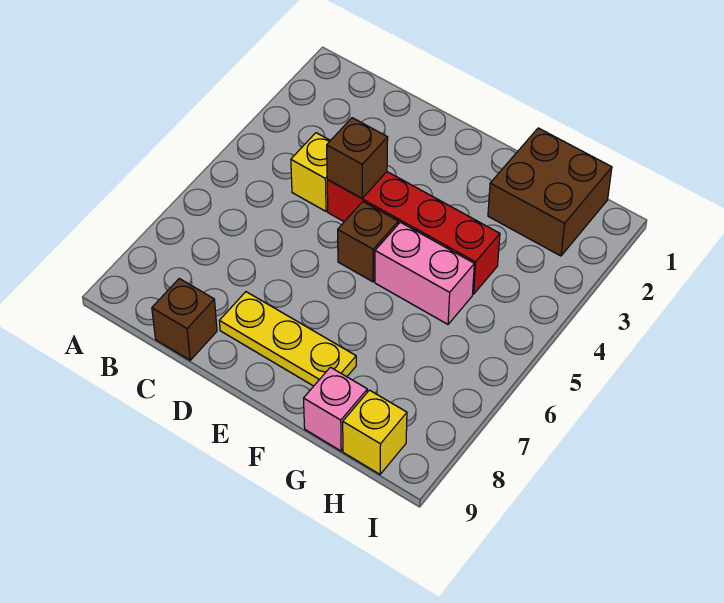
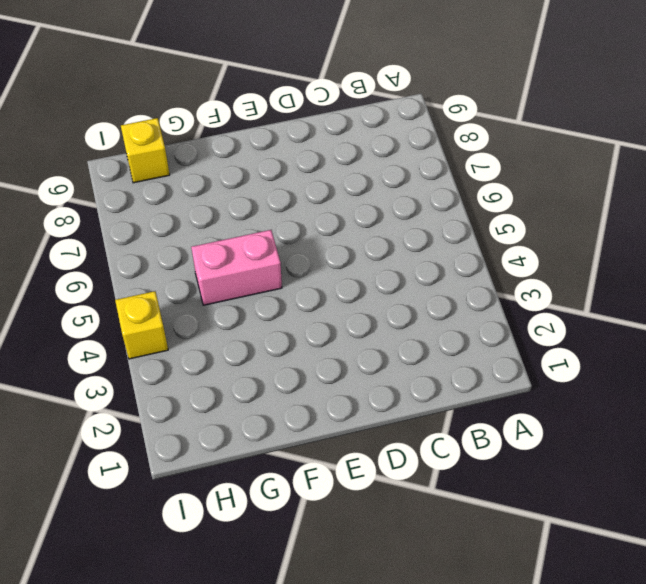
yellow 1x1 brick [115,291,168,359] -> yellow 1x1 brick moved to [291,133,330,211]
none -> brown 1x1 brick [152,279,217,360]
none -> red 1x4 brick [327,172,500,294]

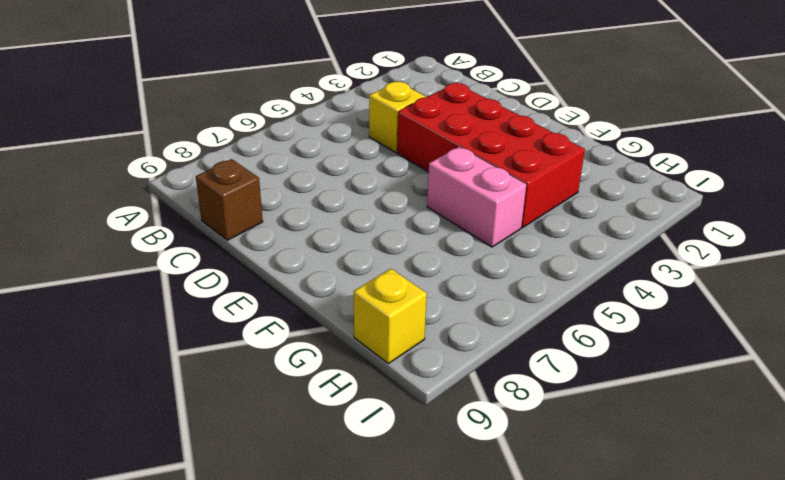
red 2x4 brick [397,83,585,228] -> red 1x4 brick [327,172,500,294]
none -> yellow 1x3 plate [219,292,356,386]
none -> brown 1x1 brick [338,202,398,282]

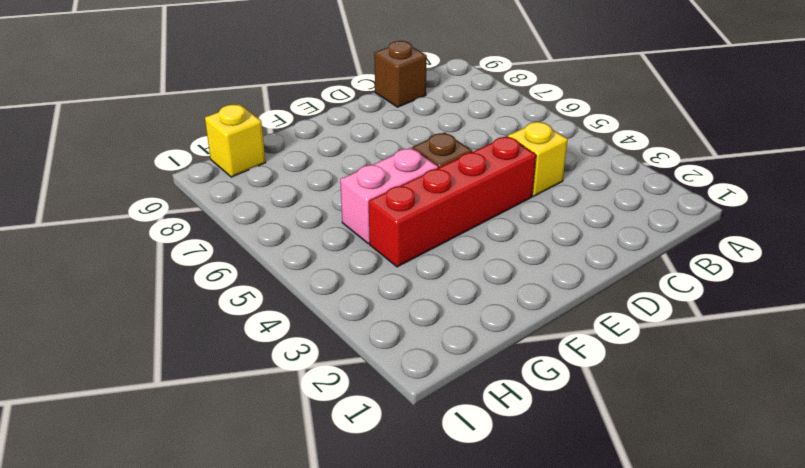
none -> yellow 1x3 plate [219,292,356,386]
none -> brown 2x2 brick [488,128,612,256]

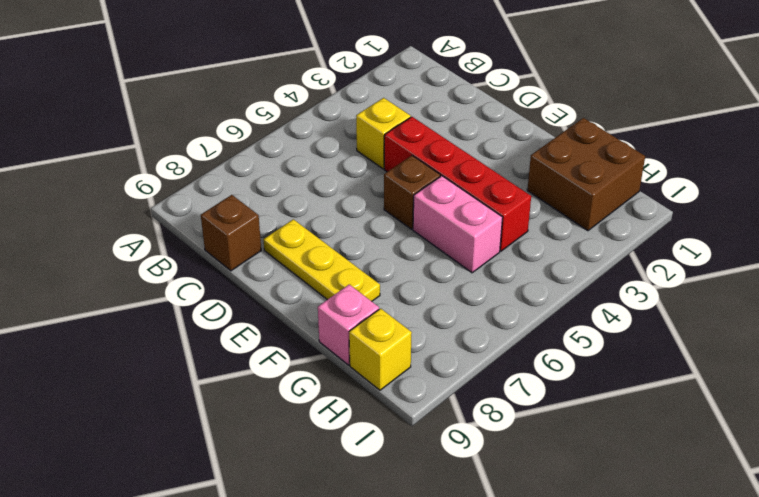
none -> brown 1x1 brick [327,118,388,198]

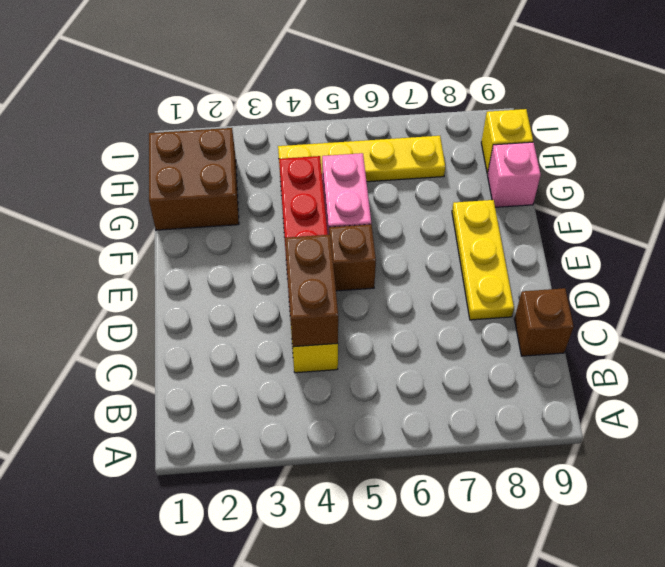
brown 1x2 brick [285,235,338,347] -> brown 1x1 brick [327,118,388,198]
yellow 1x4 plate [278,136,445,182] -> none

